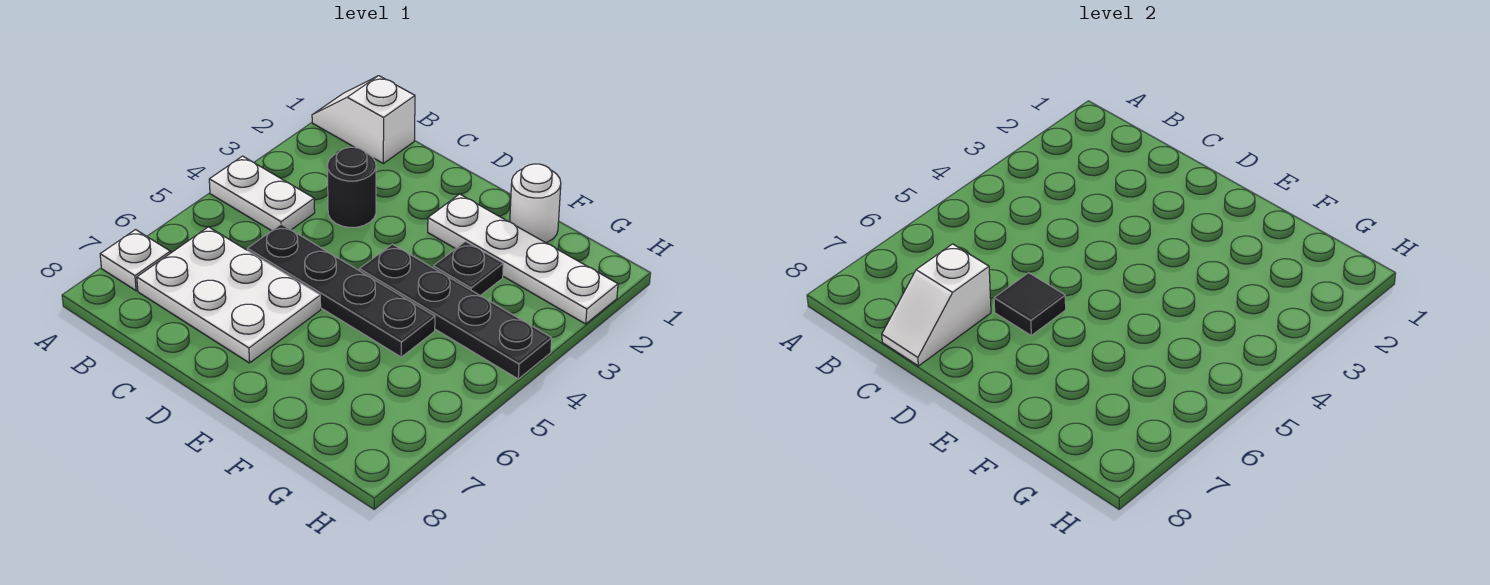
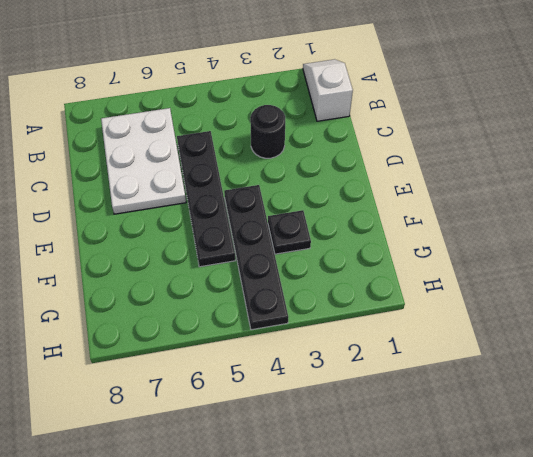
none -> white 1x2 plate [209,156,315,231]
none -> white 1x1 plate [100,230,170,291]
none -> white 1x4 plate [428,194,618,324]

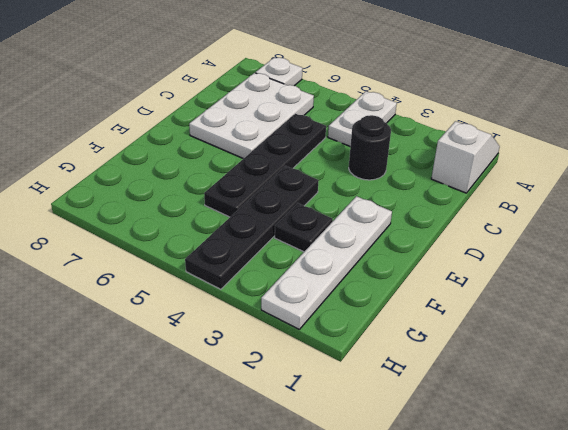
none -> white 1x1 round brick [510,164,561,243]
none -> white 1x2 slope [882,244,991,366]
none -> black 1x1 tile [994,273,1066,335]

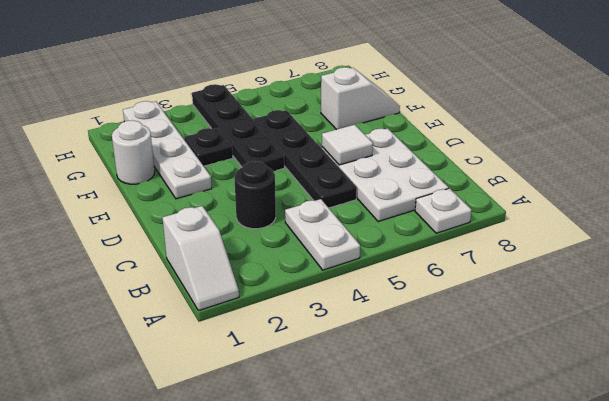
white 1x1 tile [322,125,373,165] -> black 1x1 tile [994,273,1066,335]
white 1x2 slope [321,67,400,130] -> white 1x2 slope moved to [882,244,991,366]

